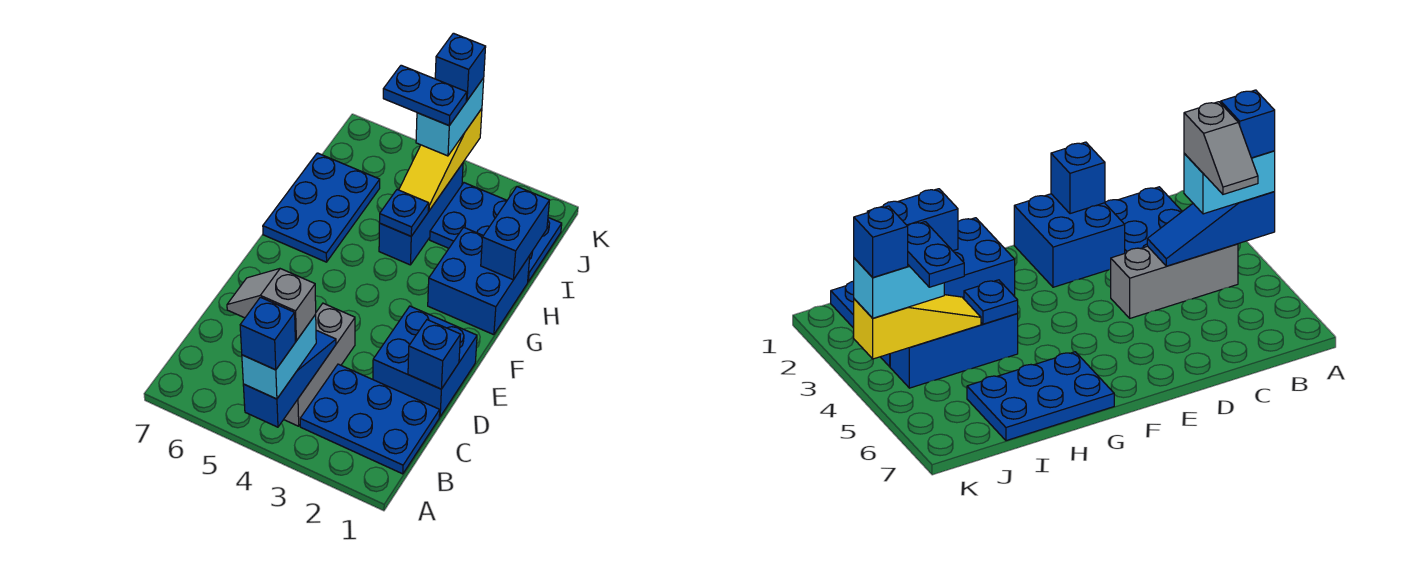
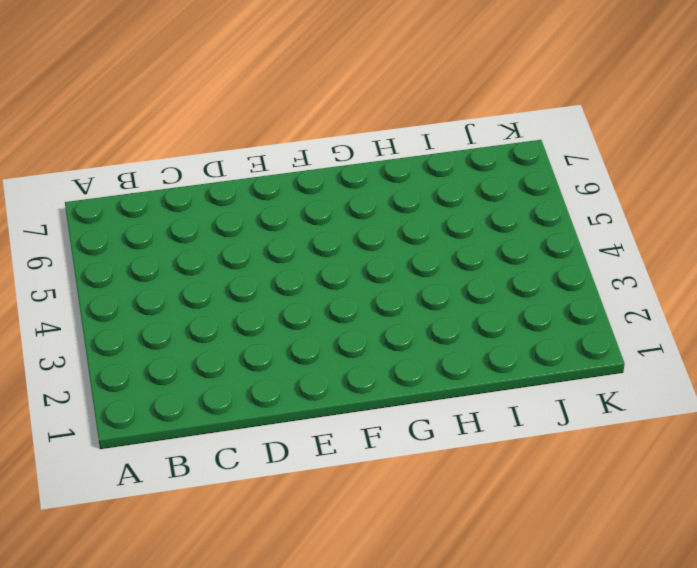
none -> blue 2x3 plate [300,364,440,474]
none -> grey 1x3 brick [284,303,355,426]
none -> blue 2x2 brick [373,306,477,417]

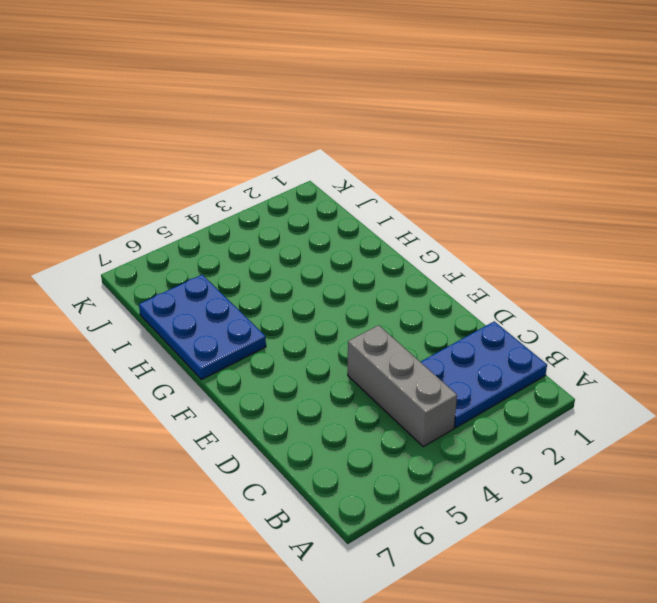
none -> blue 2x2 brick [373,306,477,417]
none -> blue 2x2 brick [428,227,530,335]
none -> blue 1x3 brick [379,163,463,265]

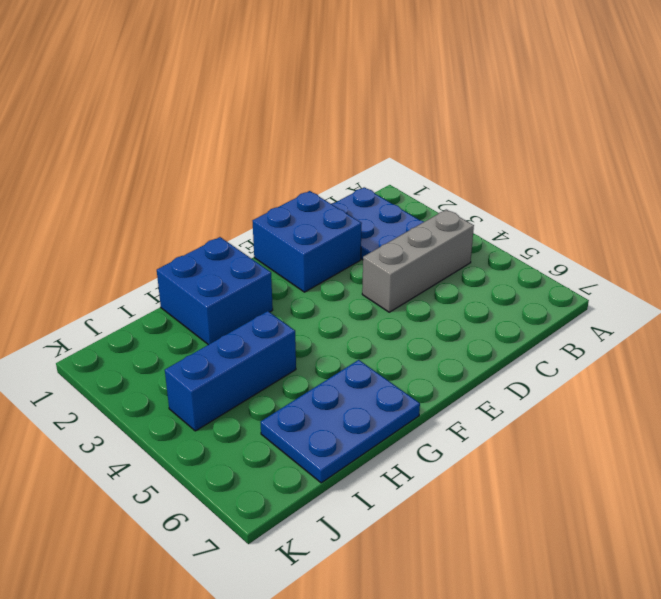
none -> blue 2x3 plate [430,183,562,282]
none -> blue 1x3 slope [243,330,336,427]
none -> blue 1x1 brick [408,320,461,389]

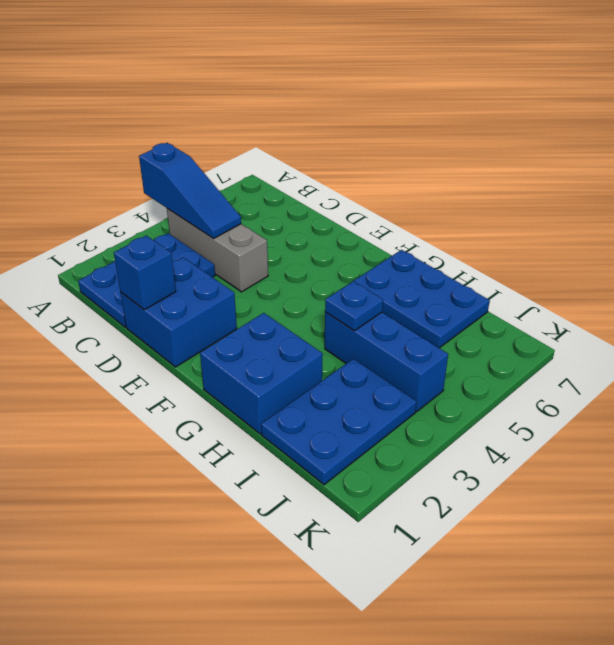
none -> blue 1x2 brick [481,187,549,280]
none -> yellow 1x3 slope [399,109,482,211]
none -> cyan 1x2 brick [242,315,316,399]

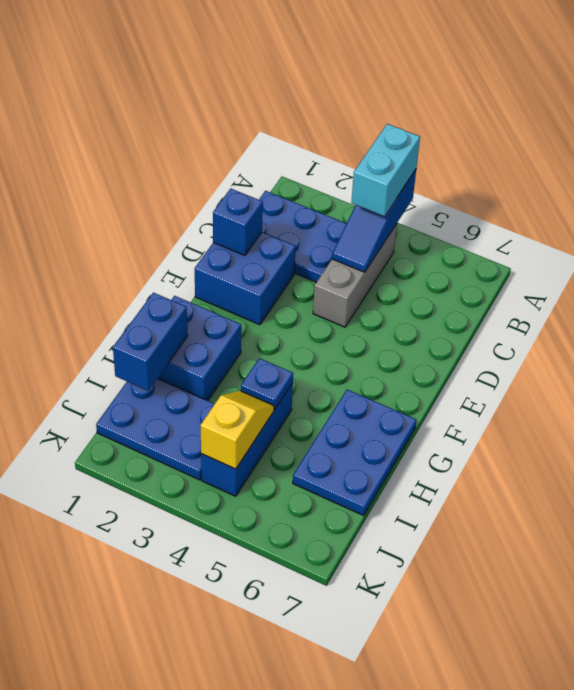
yellow 1x2 slope [200,391,274,469] -> yellow 1x3 slope [399,109,482,211]
none -> cyan 1x2 brick [416,78,484,156]
none -> blue 1x1 brick [240,297,295,370]
none -> grey 1x2 slope [227,269,316,341]

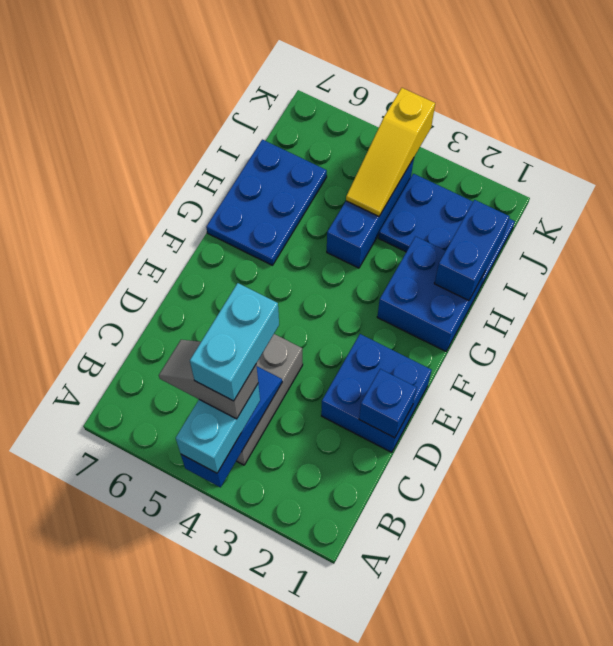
cyan 1x2 brick [190,283,279,401] -> cyan 1x2 brick moved to [416,78,484,156]
none -> blue 2x3 plate [300,364,440,474]
none -> blue 1x1 plate [379,190,429,236]
none -> blue 1x1 brick [240,297,295,370]

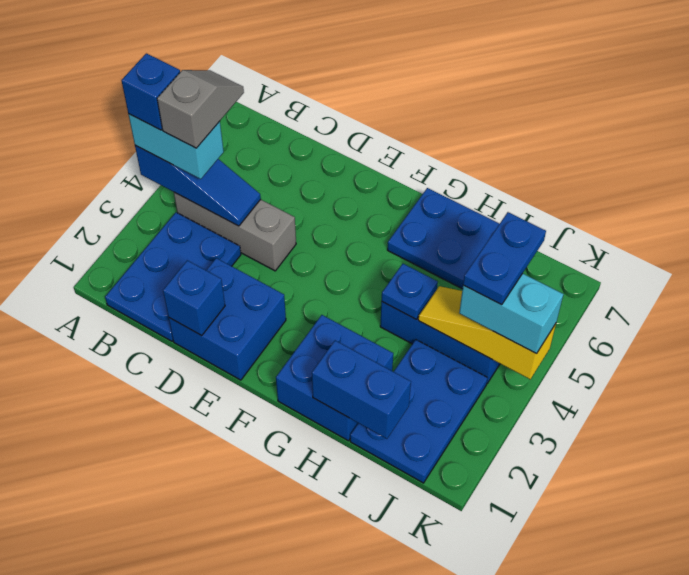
none -> blue 1x1 brick [435,33,486,100]

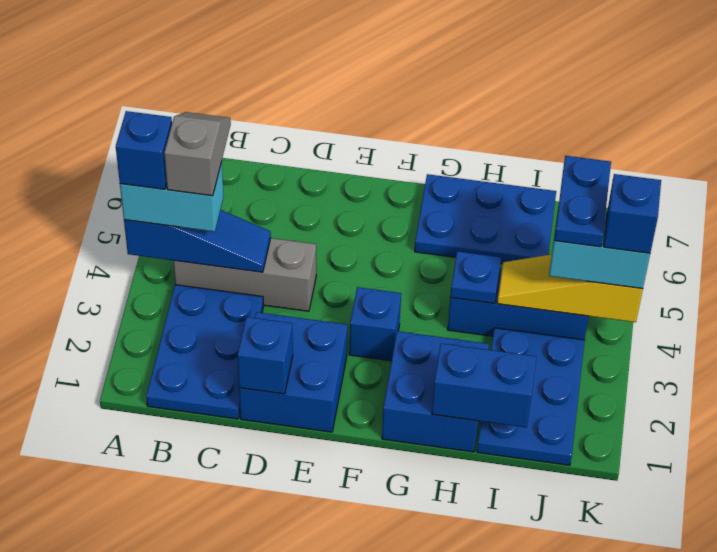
blue 1x1 brick [349,287,401,361] -> none

